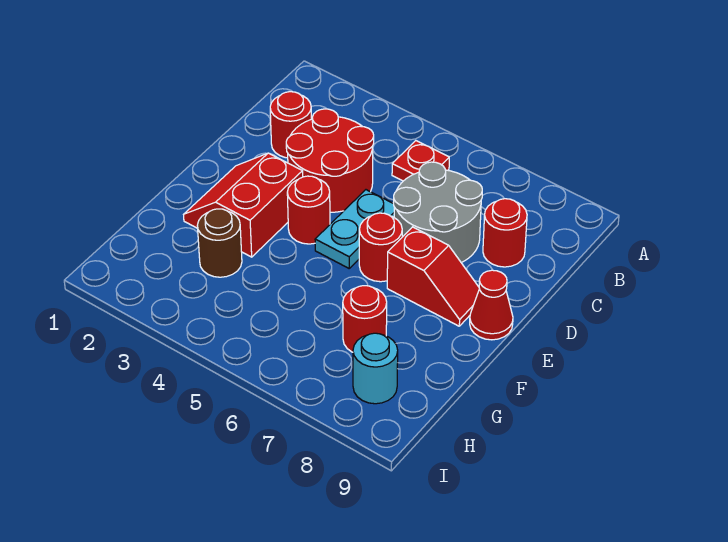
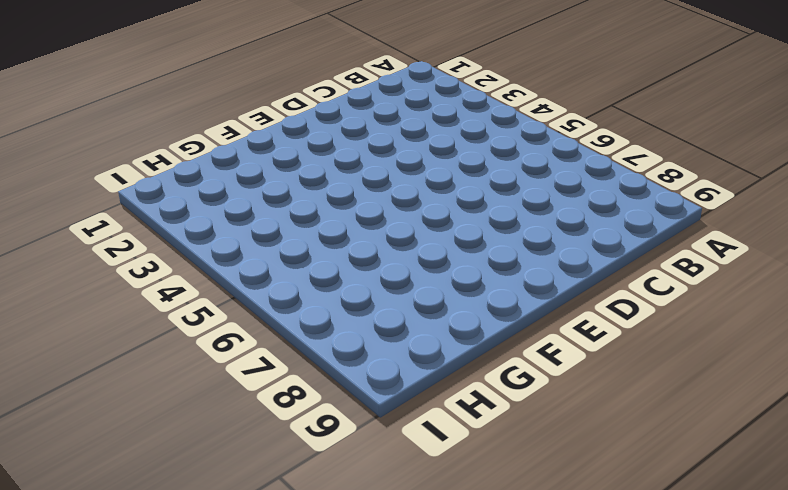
none -> red 1x1 plate [392,141,449,181]
none -> red 1x1 round brick [270,92,311,158]
none -> red 2x2 round brick [286,109,374,212]

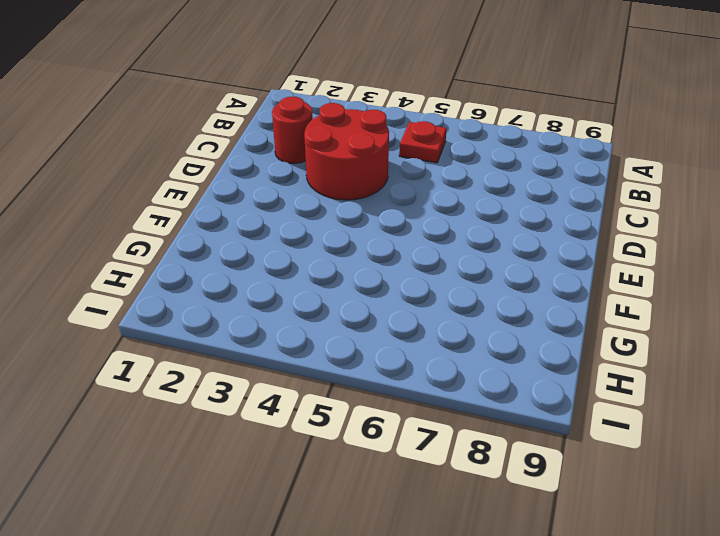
none -> grey 2x2 round brick [393,162,482,263]
none -> red 1x1 round brick [483,199,527,267]
none -> cyan 1x2 plate [315,190,394,268]

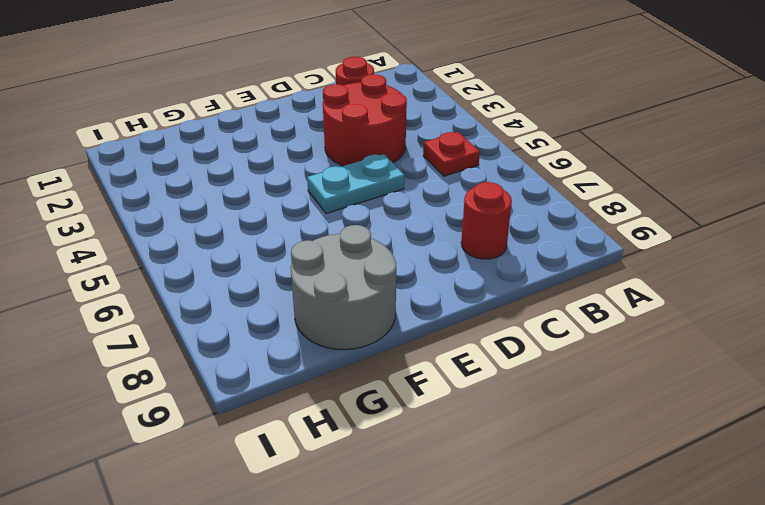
grey 2x2 round brick [291,225,396,350] -> grey 2x2 round brick moved to [393,162,482,263]
none -> red 2x2 slope [184,153,303,257]
none -> red 1x1 round brick [287,176,330,244]
none -> red 1x1 round brick [359,213,402,282]

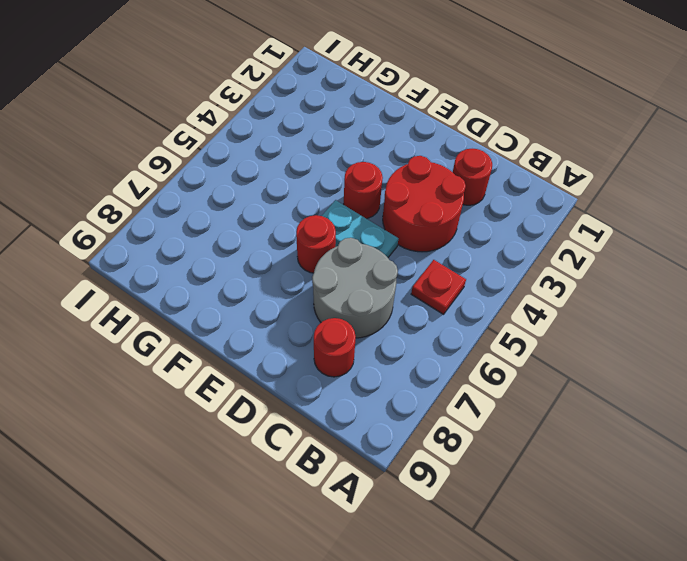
none -> red 2x2 slope [184,153,303,257]
none -> red 1x2 slope [387,227,480,326]
none -> red 1x1 cone [470,270,513,340]

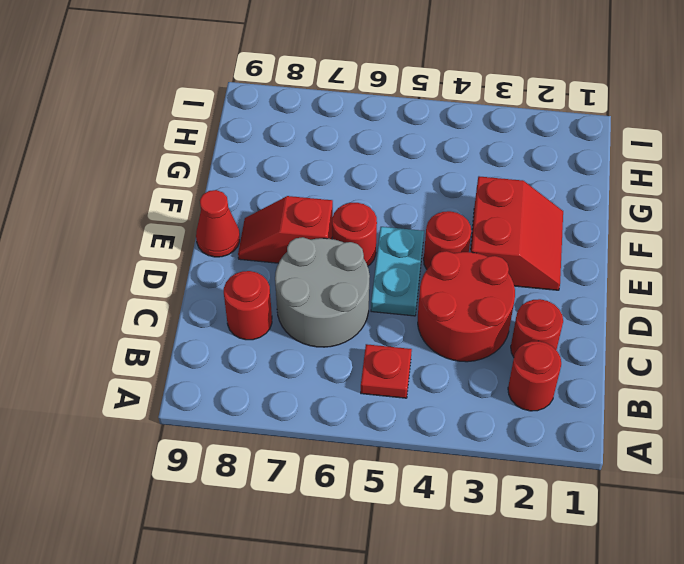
red 1x1 round brick [508,341,561,411] -> red 1x1 round brick moved to [343,286,387,352]
none -> brown 1x1 round brick [197,209,242,277]
none -> cyan 1x1 round brick [353,333,398,404]

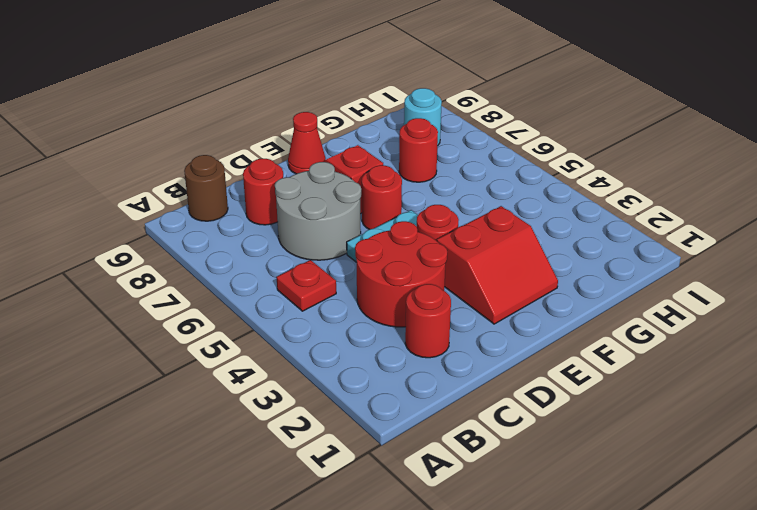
brown 1x1 round brick [184,155,228,221] -> brown 1x1 round brick moved to [197,209,242,277]

